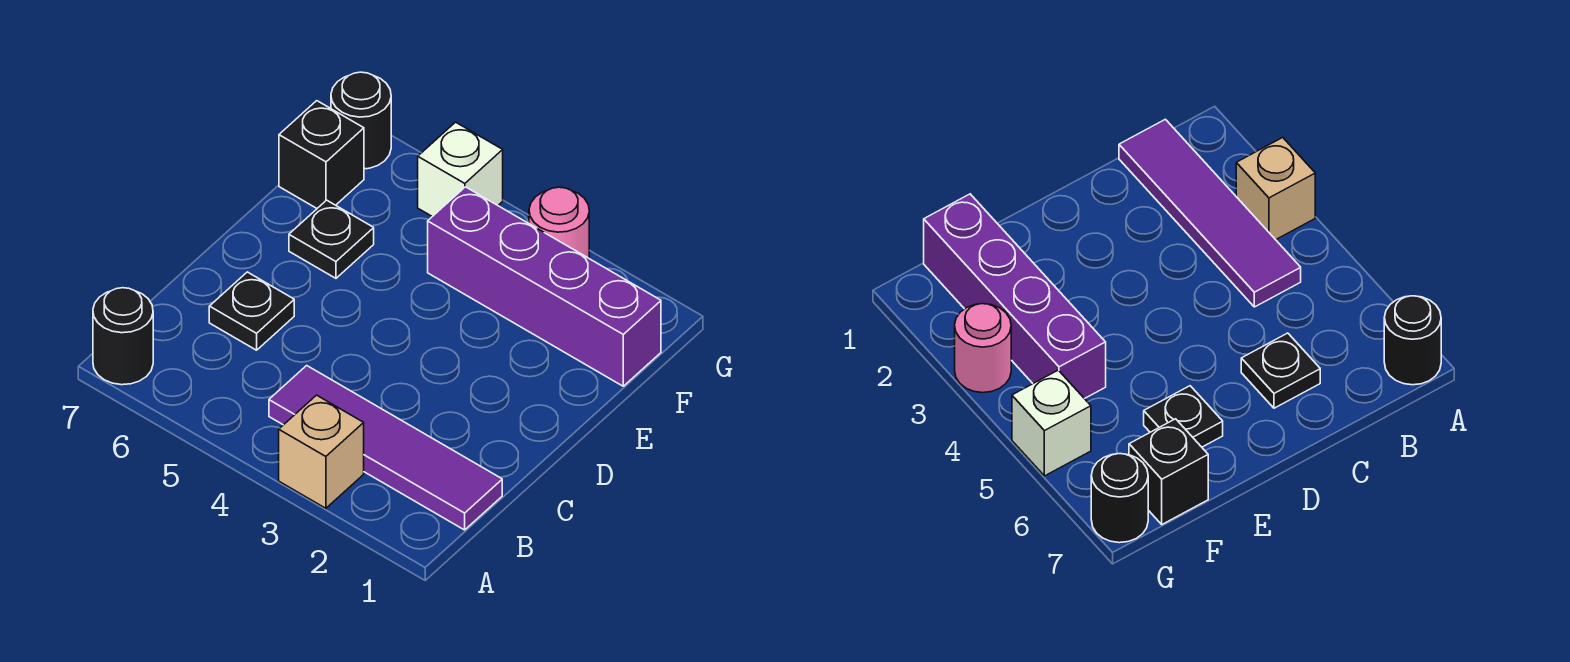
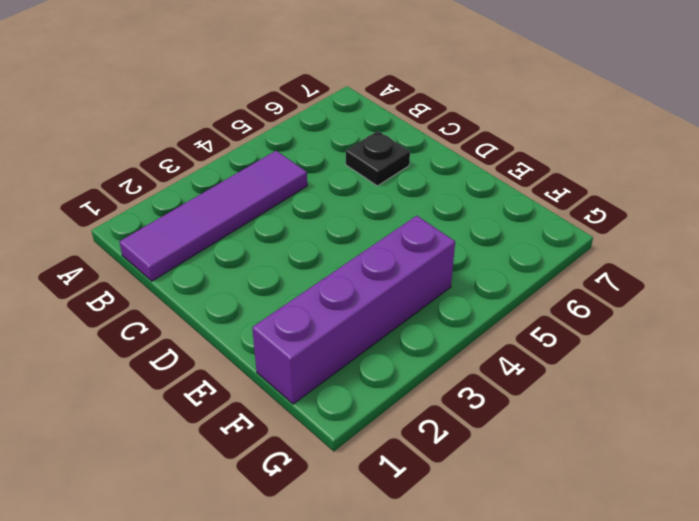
none -> tan 1x1 brick [279,395,364,508]
none -> black 1x1 round brick [93,288,153,385]

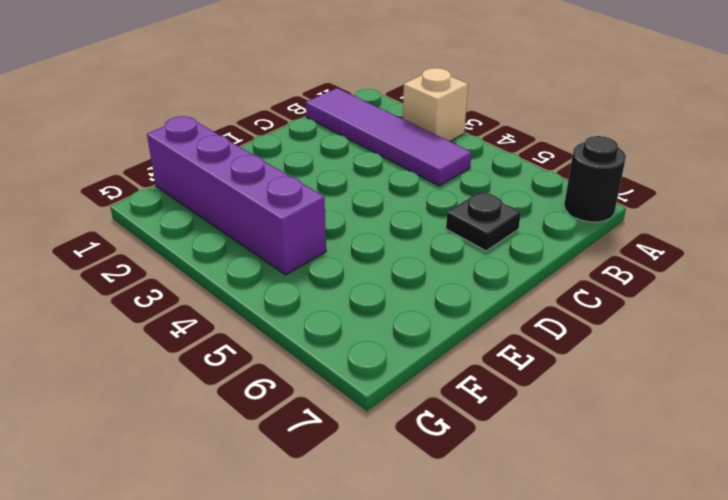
none -> black 1x1 plate [289,200,374,278]
none -> black 1x1 brick [279,101,364,208]

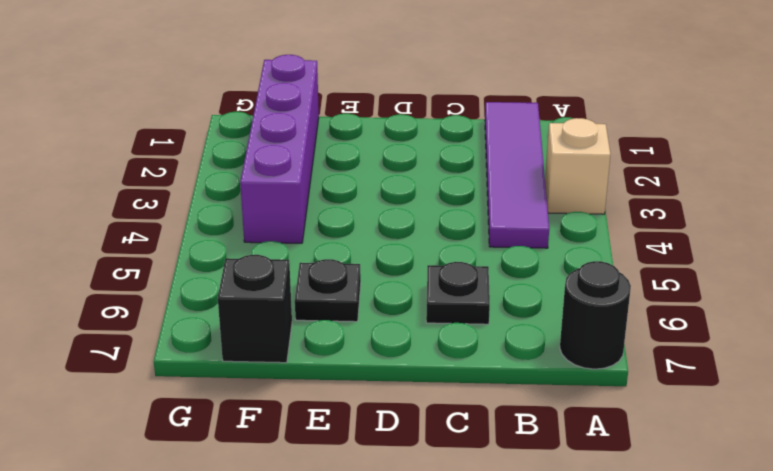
none -> pink 1x1 round brick [529,187,589,258]
none -> white 1x1 brick [418,122,503,217]

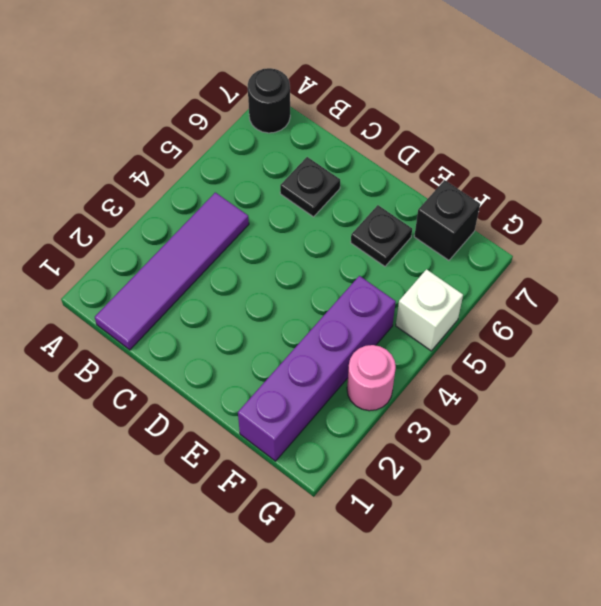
none -> tan 1x1 brick [279,395,364,508]
none -> black 1x1 round brick [331,72,391,169]

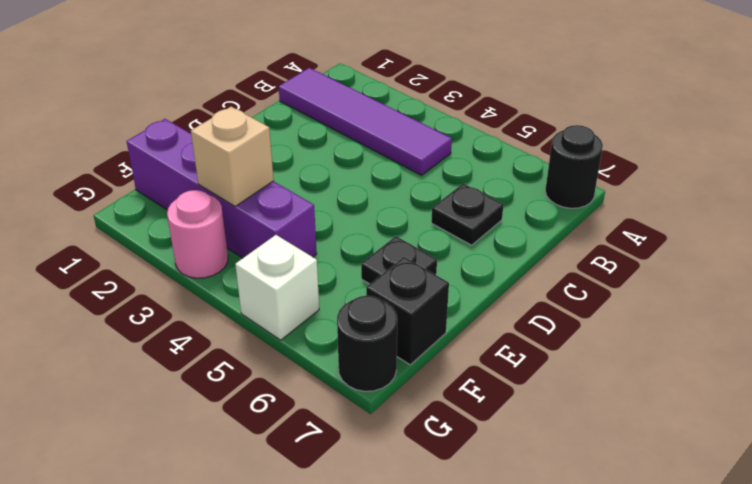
tan 1x1 brick [191,107,274,207] -> tan 1x1 brick moved to [279,395,364,508]

